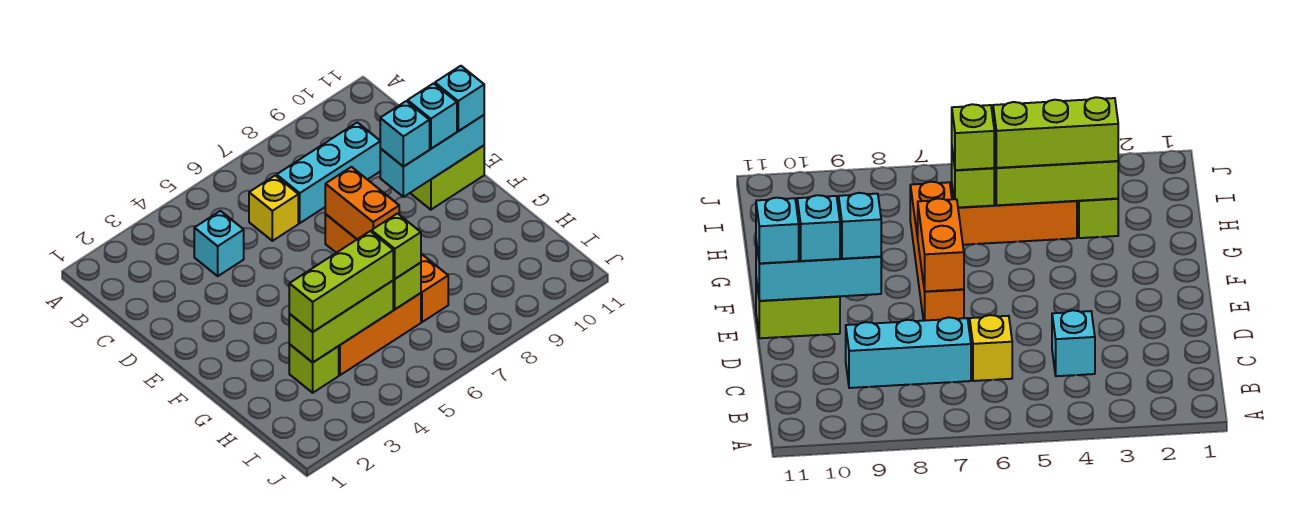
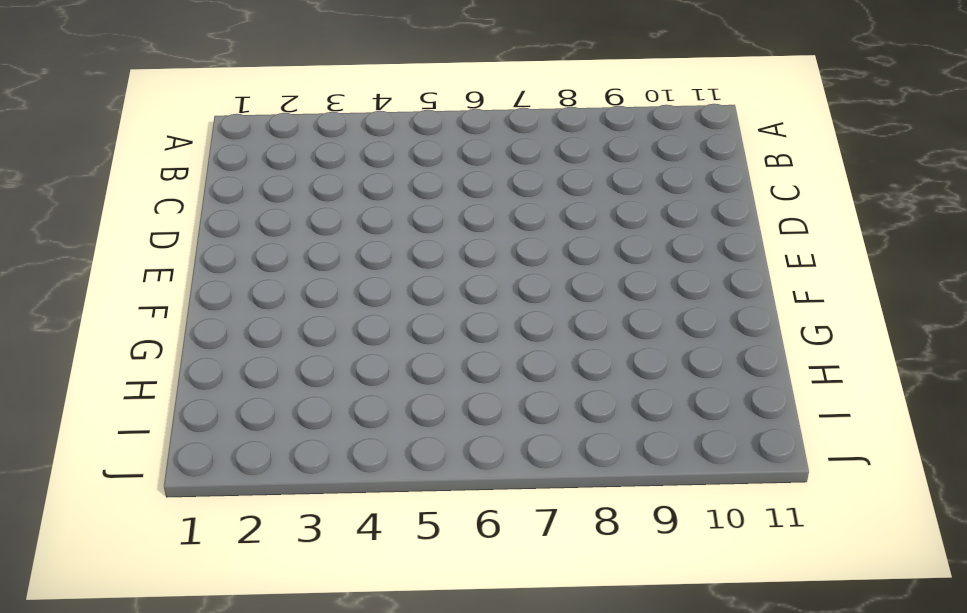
none -> cyan 1x1 brick [194,211,244,276]
none -> yellow 1x1 brick [249,176,298,241]
none -> cyan 1x3 brick [277,122,380,223]

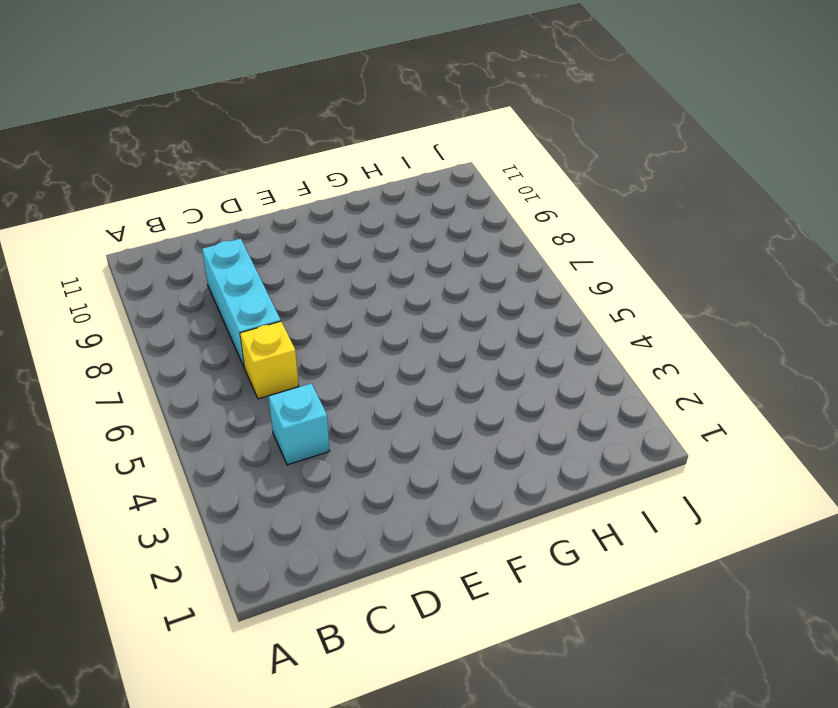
none -> orange 1x4 brick [325,214,448,322]
none -> lime 1x2 brick [411,146,484,210]
none -> lime 1x1 brick [289,344,339,393]

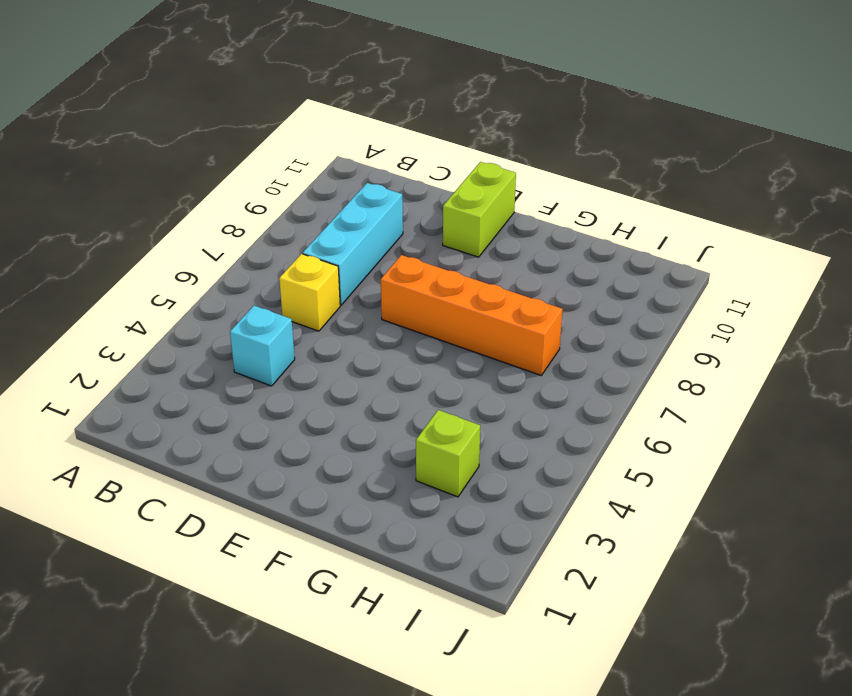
none -> orange 1x3 brick [339,293,421,375]
none -> orange 1x2 brick [325,167,399,239]
none -> cyan 1x3 brick [380,115,484,197]

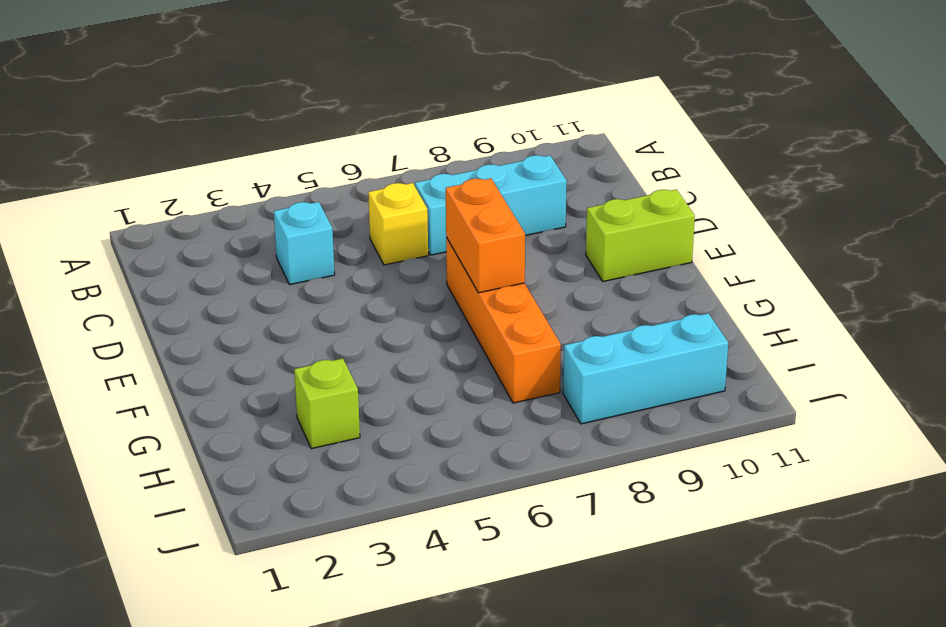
cyan 1x3 brick [563,313,728,424] -> cyan 1x3 brick moved to [380,115,484,197]
none -> orange 1x3 brick [339,293,421,375]
none -> lime 1x3 brick [289,281,393,362]
none -> lime 1x1 brick [393,263,421,309]

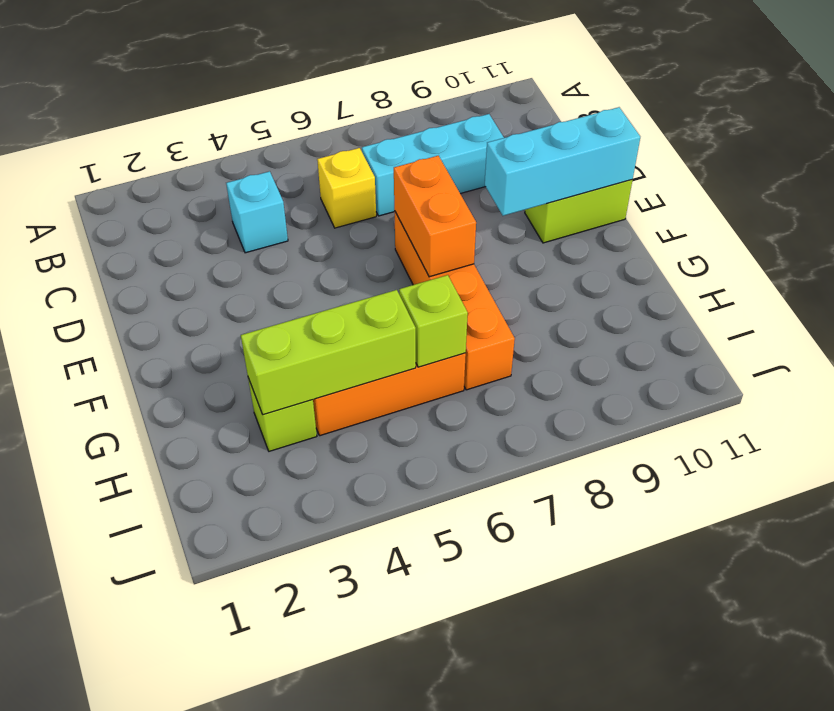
none -> cyan 1x1 brick [380,101,430,167]
none -> cyan 1x1 brick [408,83,457,149]
none -> cyan 1x1 brick [435,66,484,131]

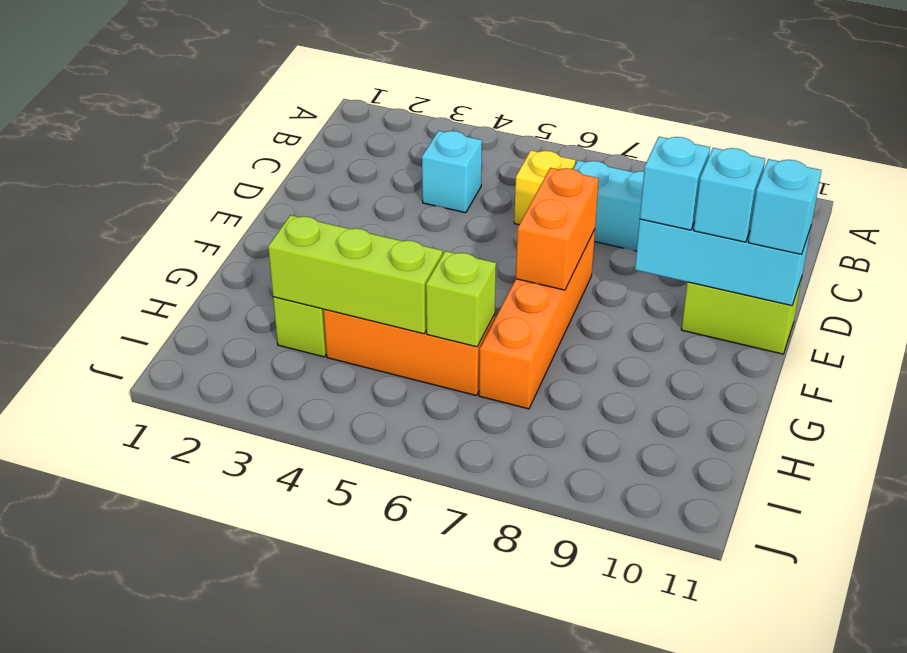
none -> lime 1x3 brick [289,231,393,332]
none -> lime 1x1 brick [372,214,421,279]

